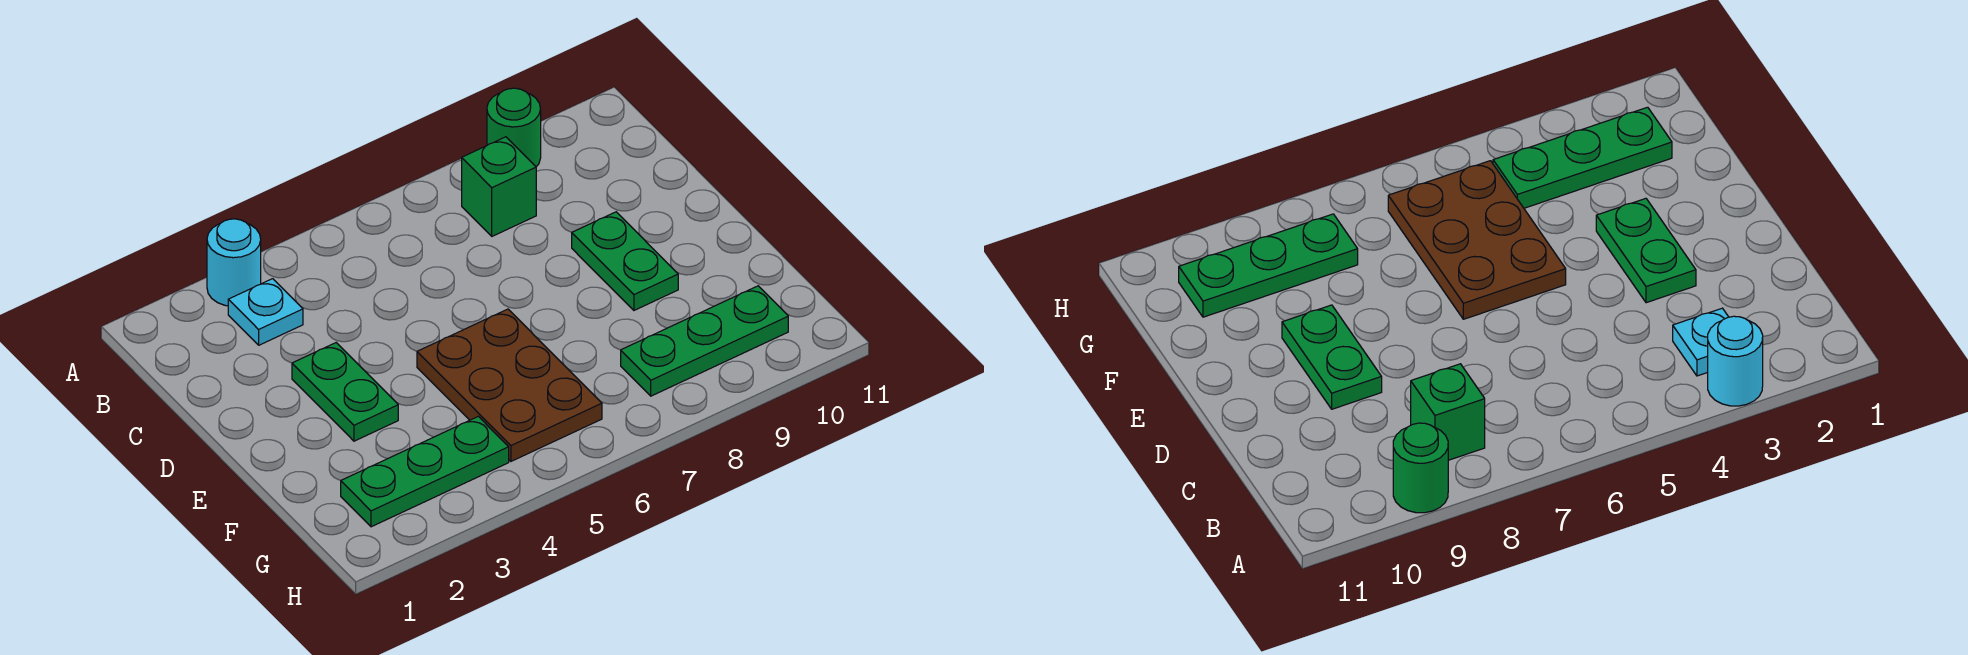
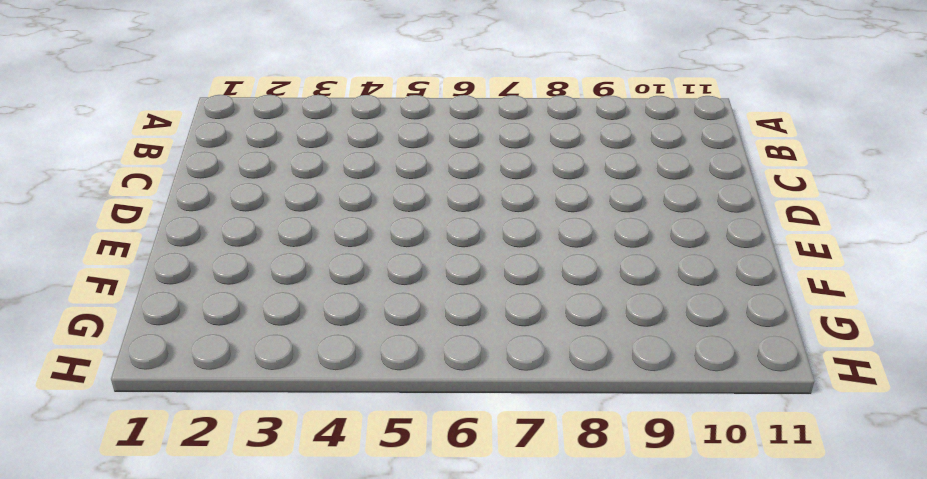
none -> cyan 1x1 round brick [207,219,261,306]
none -> green 1x1 round brick [487,88,541,167]

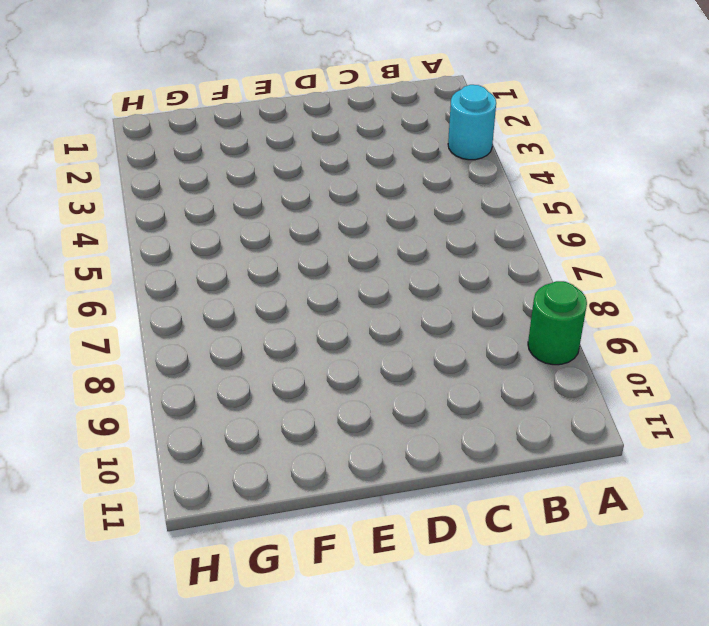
none -> cyan 1x1 plate [228,279,303,345]
none -> green 1x1 brick [462,137,536,236]

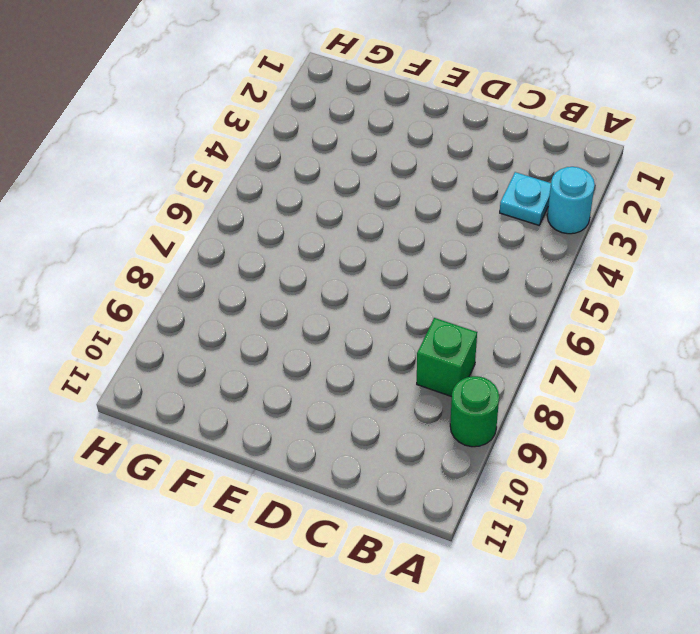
none -> green 1x2 plate [292,343,398,441]
none -> green 1x2 plate [572,212,678,310]

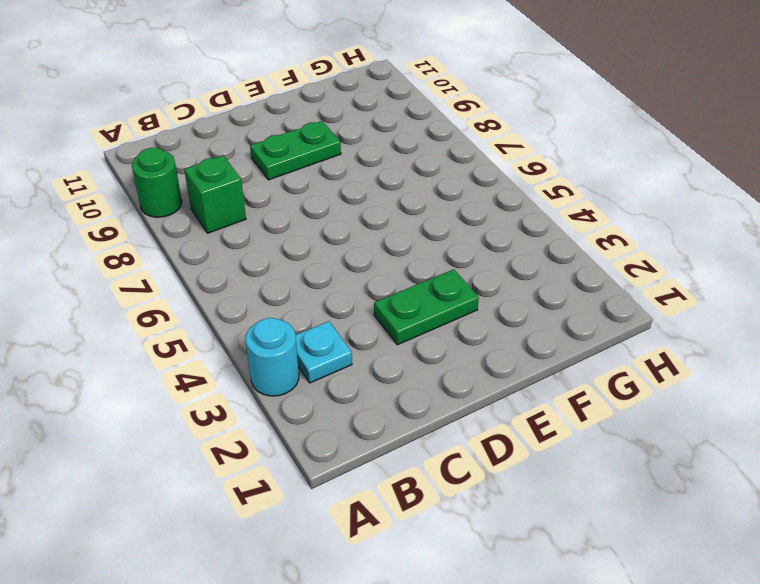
none -> brown 2x3 plate [417,309,602,461]
none -> green 1x3 plate [341,416,509,527]

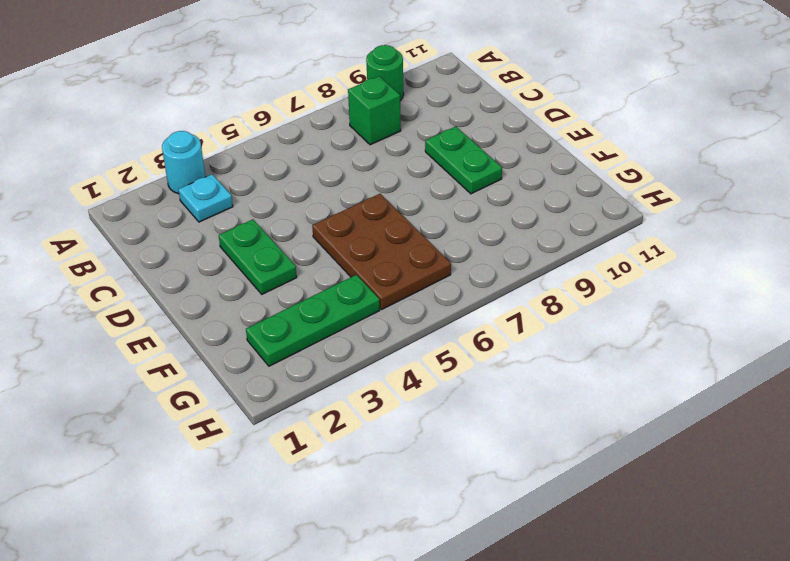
none -> green 1x3 plate [621,286,788,396]

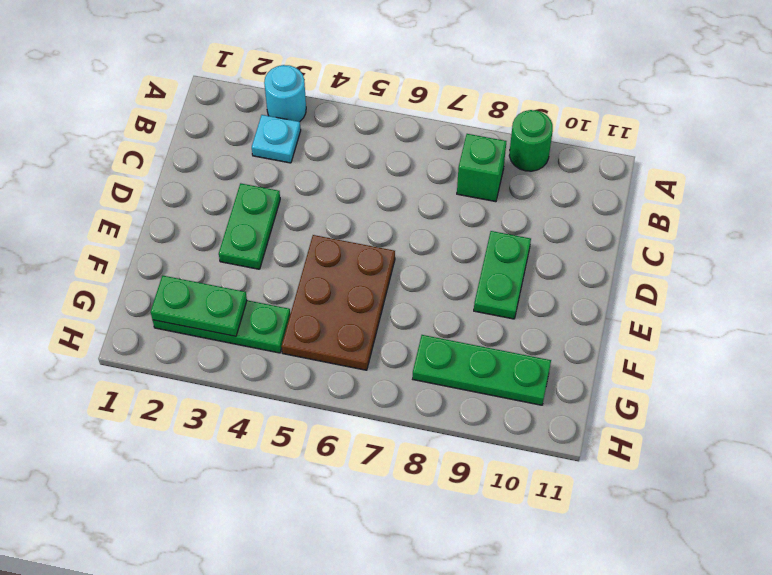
green 1x2 plate [151,276,247,336] -> none

